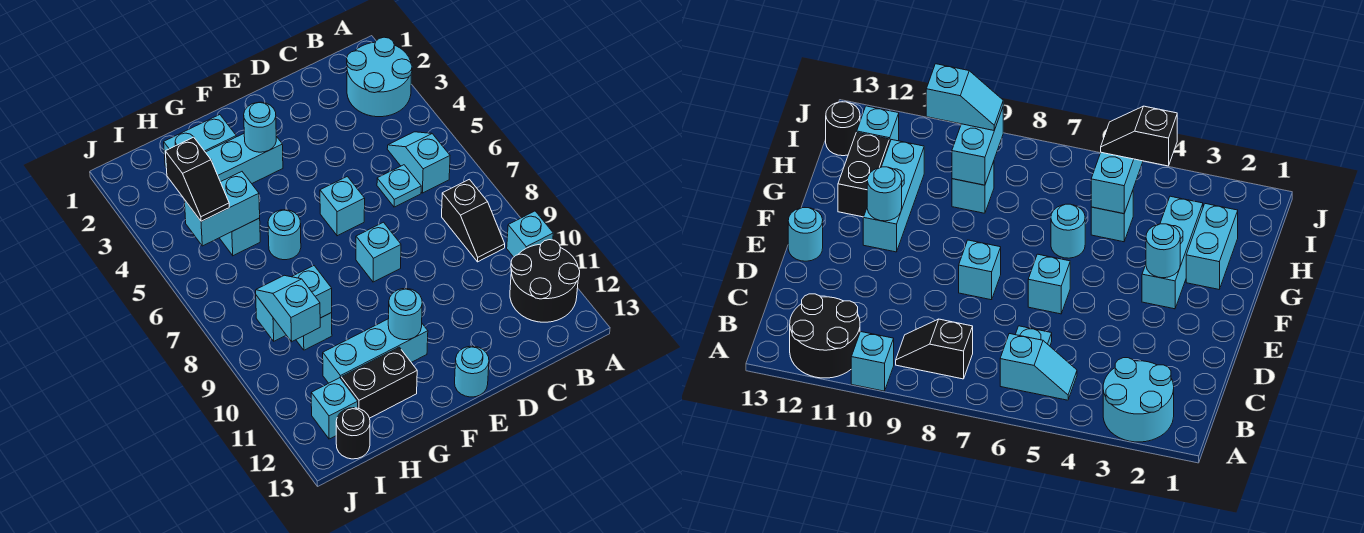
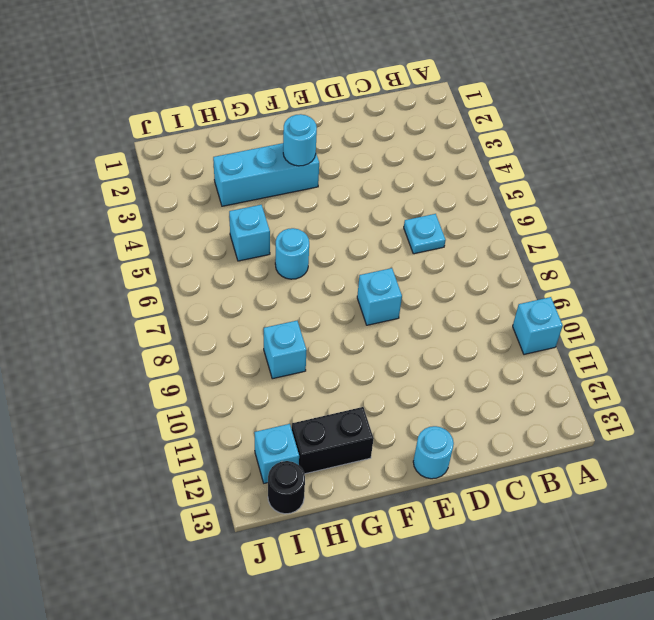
none -> cyan 2x2 round brick [347,37,412,117]
none -> black 2x2 round brick [510,240,580,322]
none -> cyan 1x2 slope [387,132,450,193]

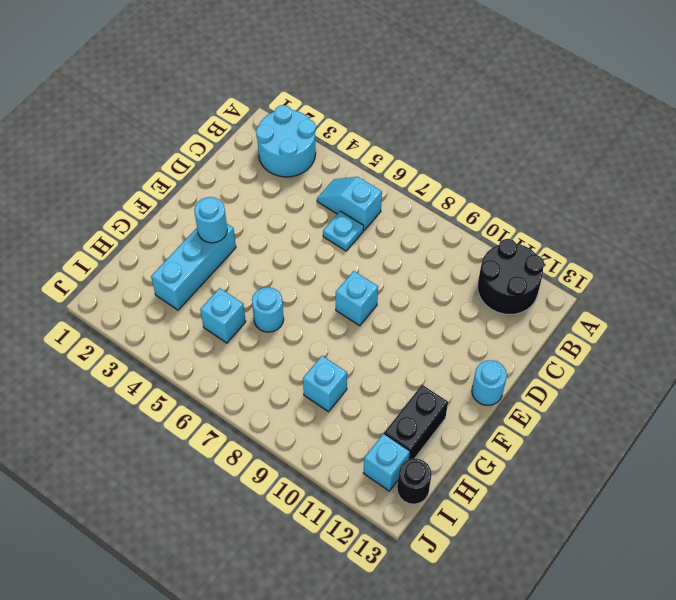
none -> cyan 1x1 brick [507,211,553,257]
none -> black 1x2 slope [442,179,505,262]
none -> cyan 1x1 brick [320,176,365,236]

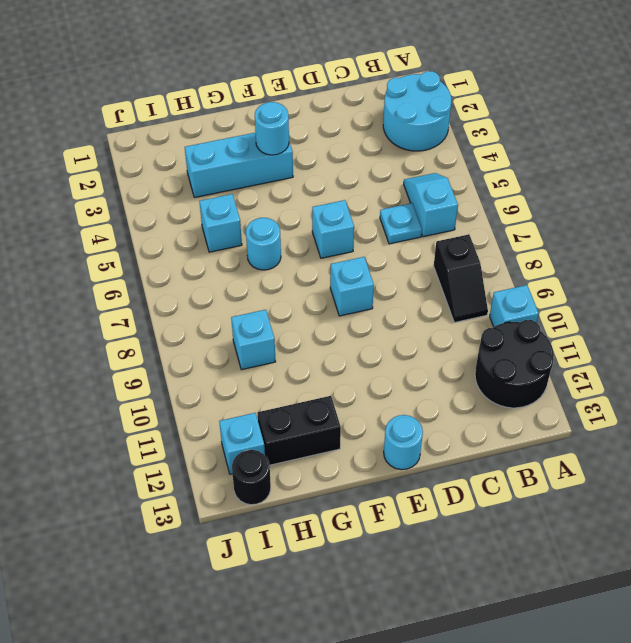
none -> cyan 1x3 brick [323,319,428,383]
none -> cyan 1x2 brick [164,115,236,166]
none -> cyan 1x1 round brick [388,288,422,340]

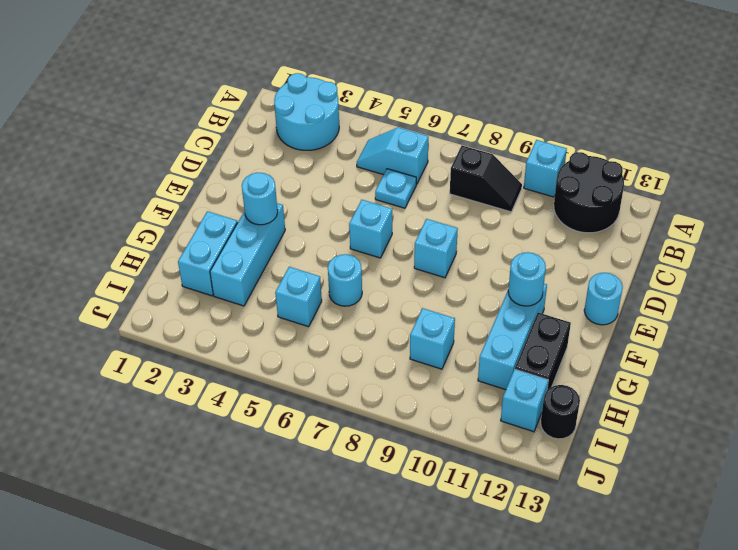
none -> cyan 1x2 brick [184,172,260,246]
none -> cyan 1x2 brick [256,266,332,341]
none -> black 1x2 slope [165,137,229,221]

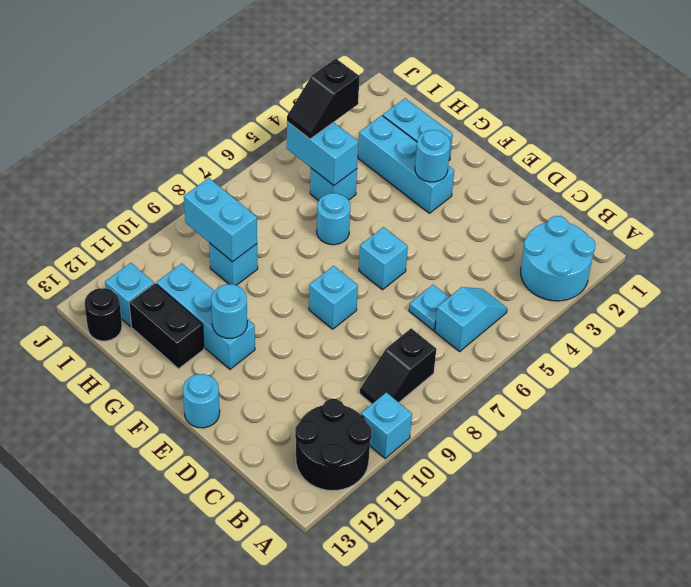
none -> cyan 1x2 slope [256,275,320,342]

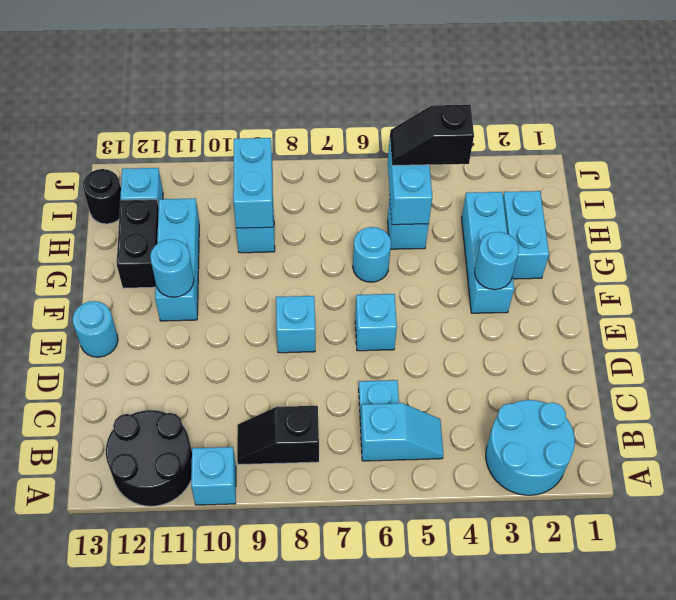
none -> cyan 1x2 slope [256,275,320,342]

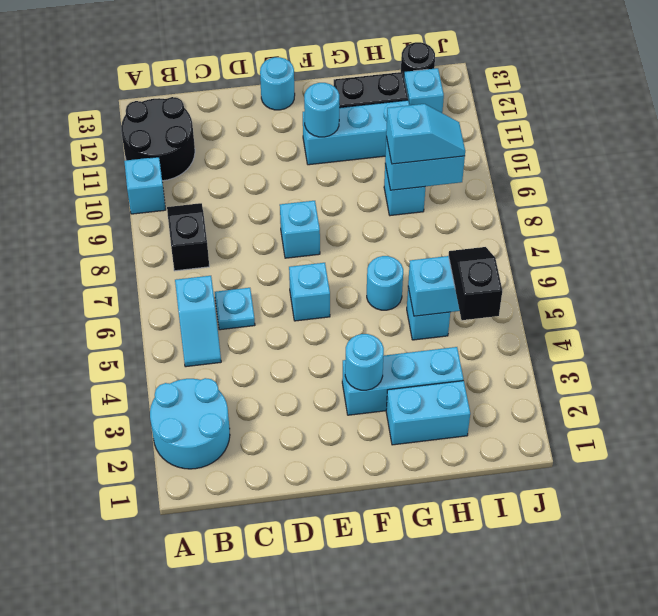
cyan 1x2 slope [386,104,465,164] -> cyan 1x2 slope turned to [256,275,320,342]

